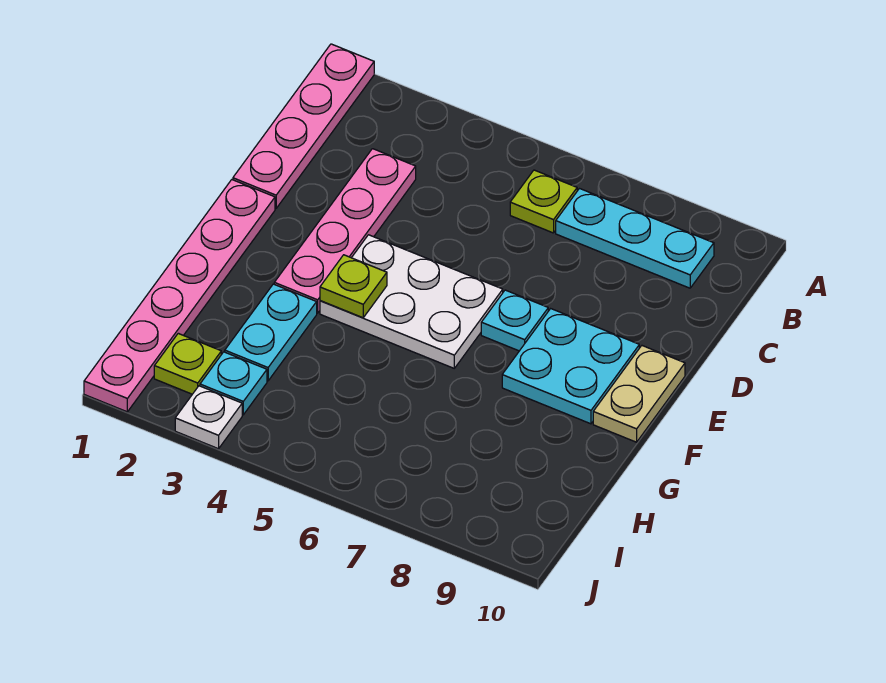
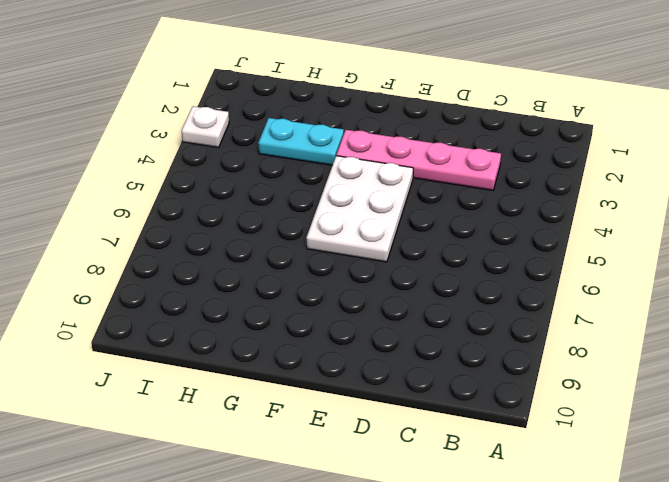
none -> pink 1x4 plate [233,44,374,208]
none -> lime 1x1 plate [510,170,577,233]
none -> cyan 1x3 plate [556,189,714,288]

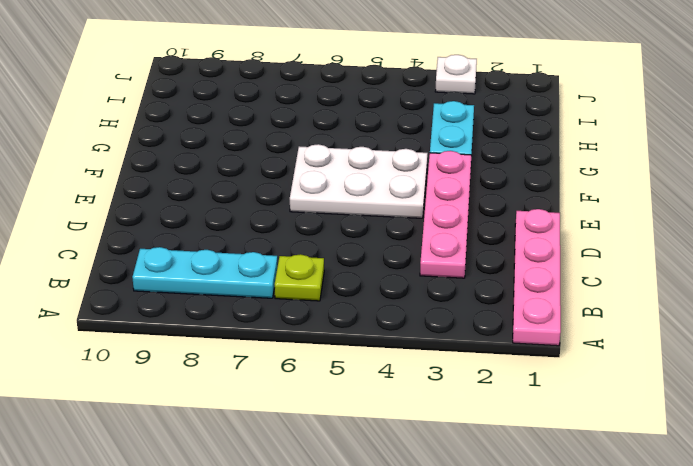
none -> pink 1x6 plate [84,180,275,412]
none -> cyan 1x1 plate [481,290,548,351]
none -> cyan 2x2 plate [502,309,639,424]

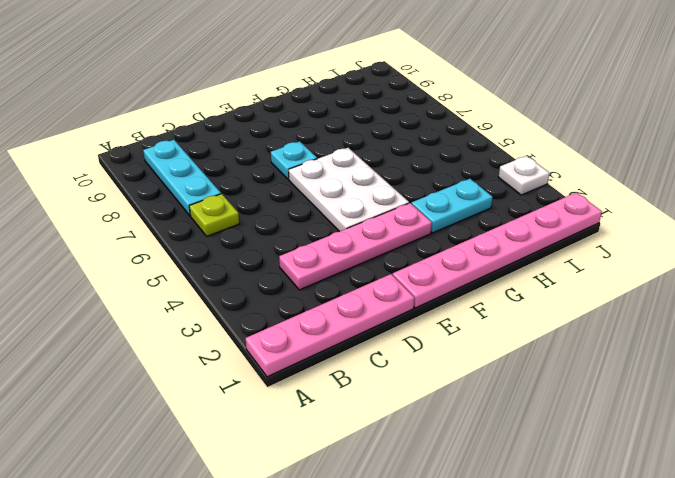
none -> cyan 2x2 plate [502,309,639,424]
none -> tan 1x2 plate [593,346,685,442]
none -> lime 1x1 plate [154,333,221,394]

